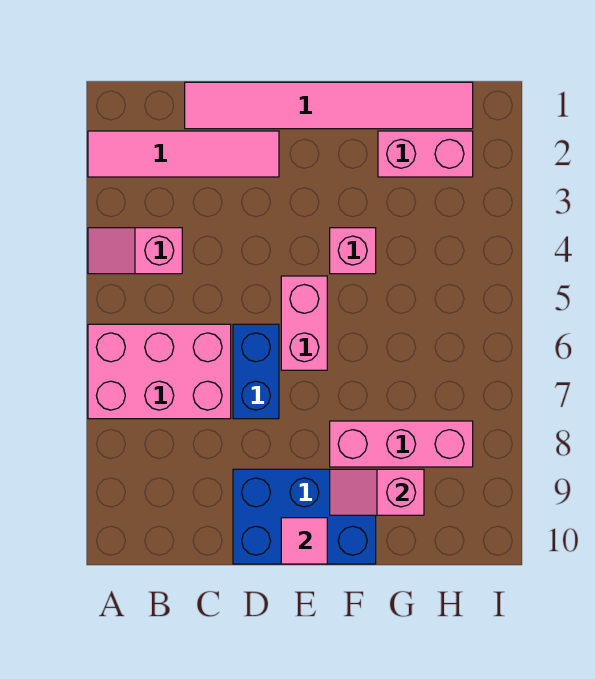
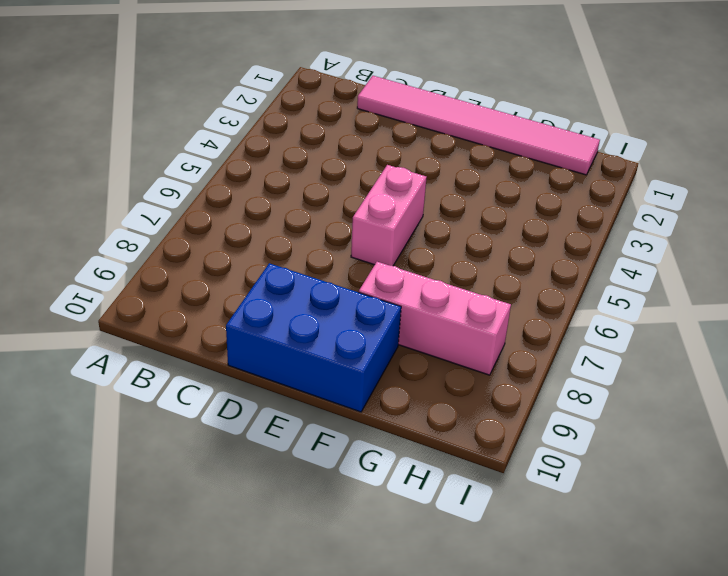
none -> pink 1x4 tile [88,131,279,177]
none -> pink 1x2 slope [88,228,182,274]
none -> pink 2x3 brick [88,324,231,419]

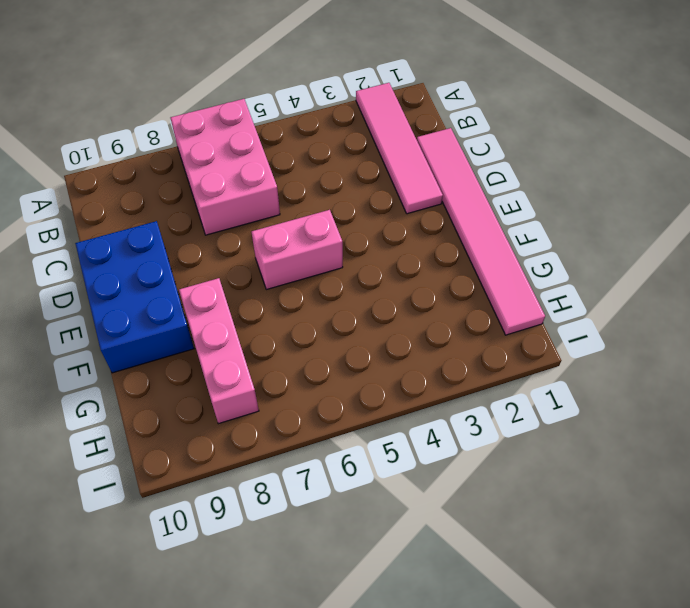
none -> pink 1x2 slope [88,228,182,274]
none -> blue 1x2 brick [233,324,279,419]
none -> pink 1x1 brick [330,228,376,274]

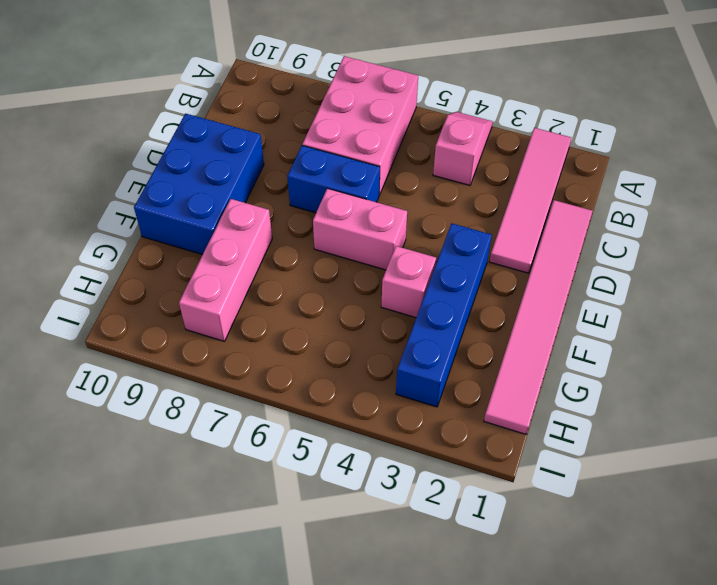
blue 1x4 brick [396,223,492,407] -> none
none -> pink 1x2 brick [378,131,473,177]
none -> pink 1x1 tile [281,518,327,564]
none -> pink 1x2 slope [330,469,424,515]

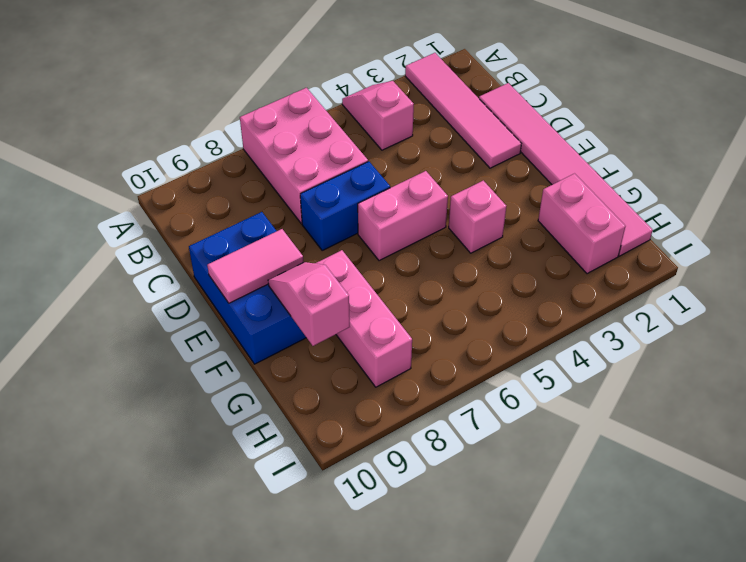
pink 1x2 tile [207,229,304,303] -> pink 1x1 tile [281,518,327,564]

